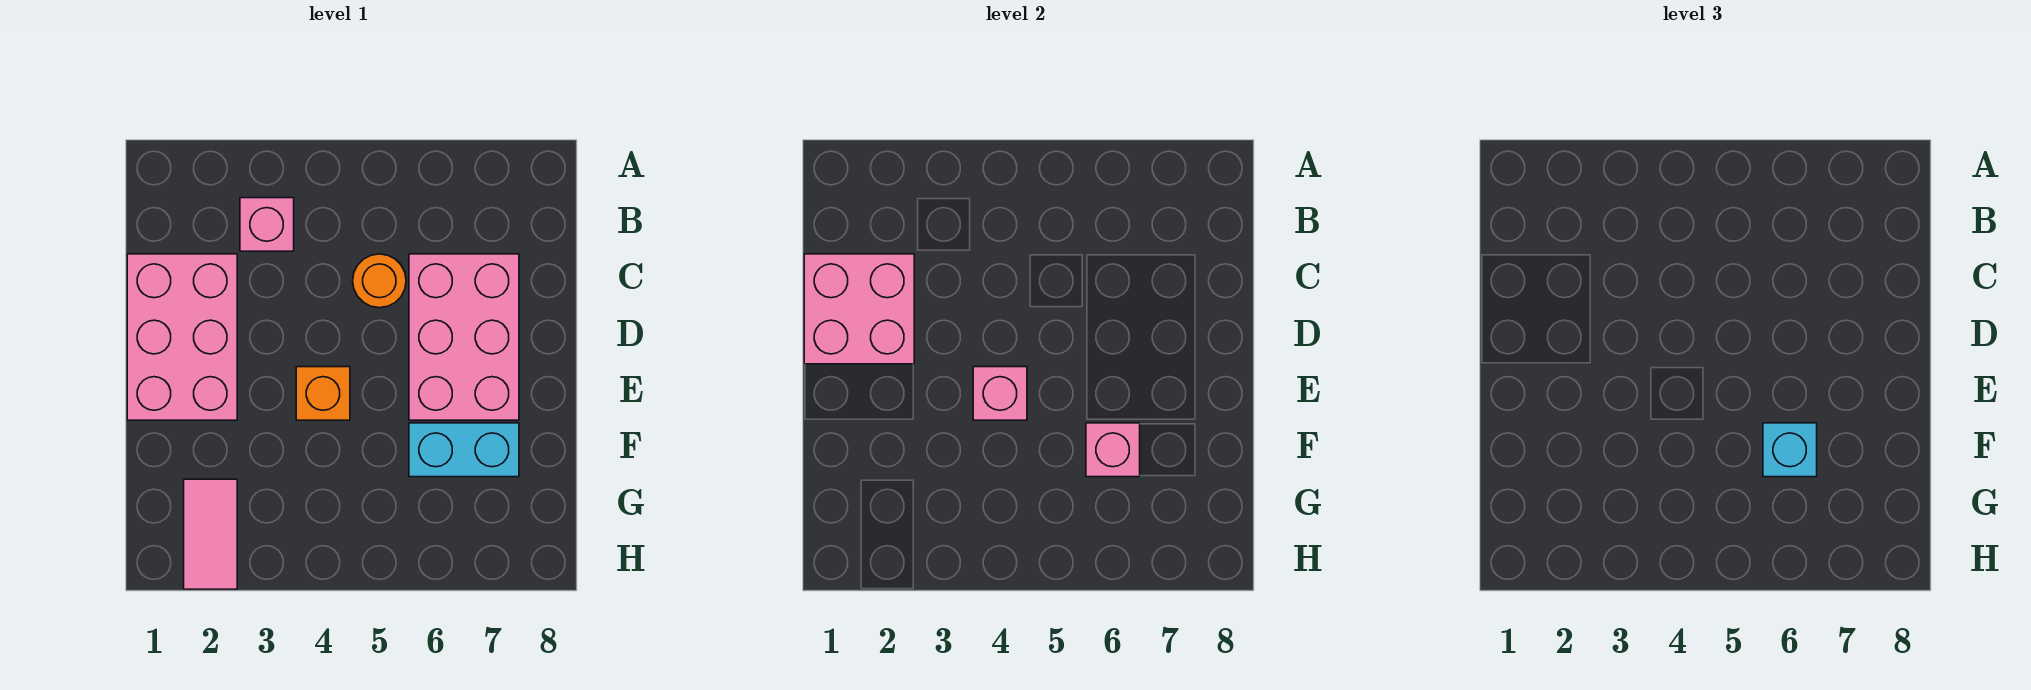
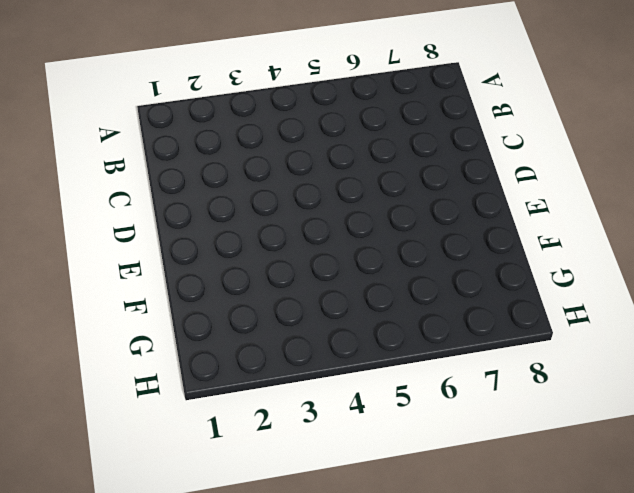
none -> pink 1x1 brick [240,198,294,251]
none -> pink 2x3 brick [127,254,237,420]

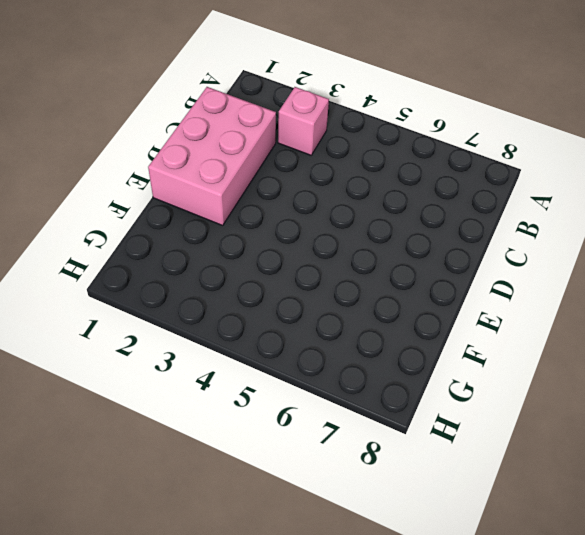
none -> orange 1x1 round brick [353,254,406,308]
none -> pink 2x3 brick [409,254,519,420]

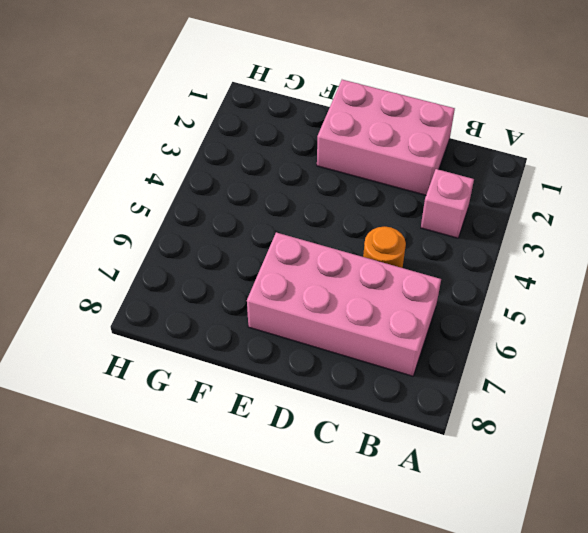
pink 2x4 brick [247,232,441,376] -> pink 2x3 brick [409,254,519,420]
none -> orange 1x1 brick [296,367,350,420]
none -> cyan 1x2 brick [409,423,519,477]

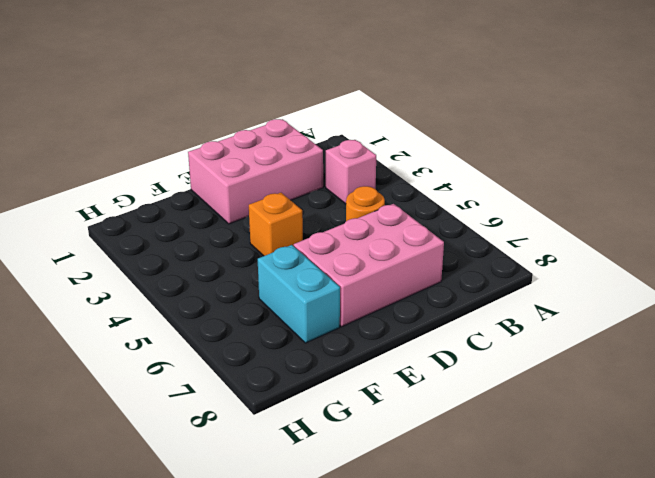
none -> pink 1x2 tile [184,479,237,589]
none -> pink 2x2 brick [804,254,914,364]

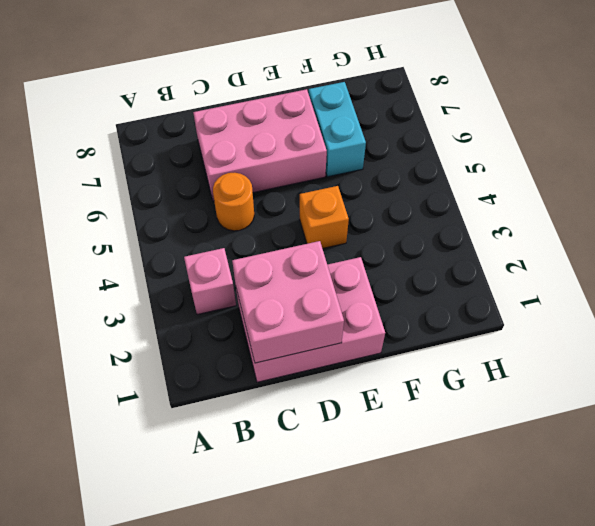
none -> pink 1x2 tile [184,479,237,589]
none -> pink 1x1 brick [973,367,1027,420]

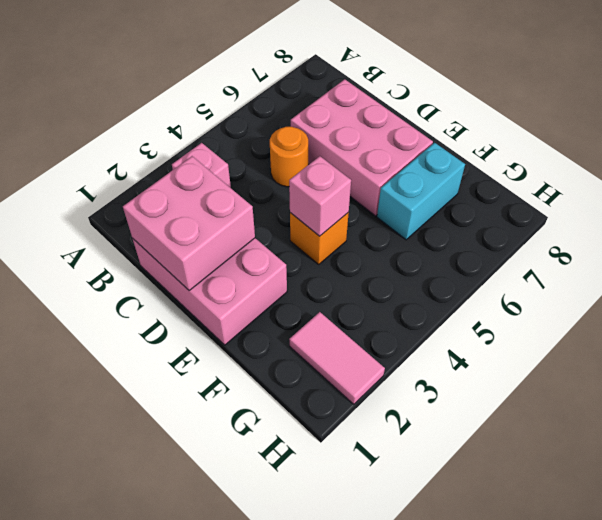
none -> pink 1x1 brick [1086,423,1140,477]
none -> cyan 1x1 brick [1763,423,1817,477]

